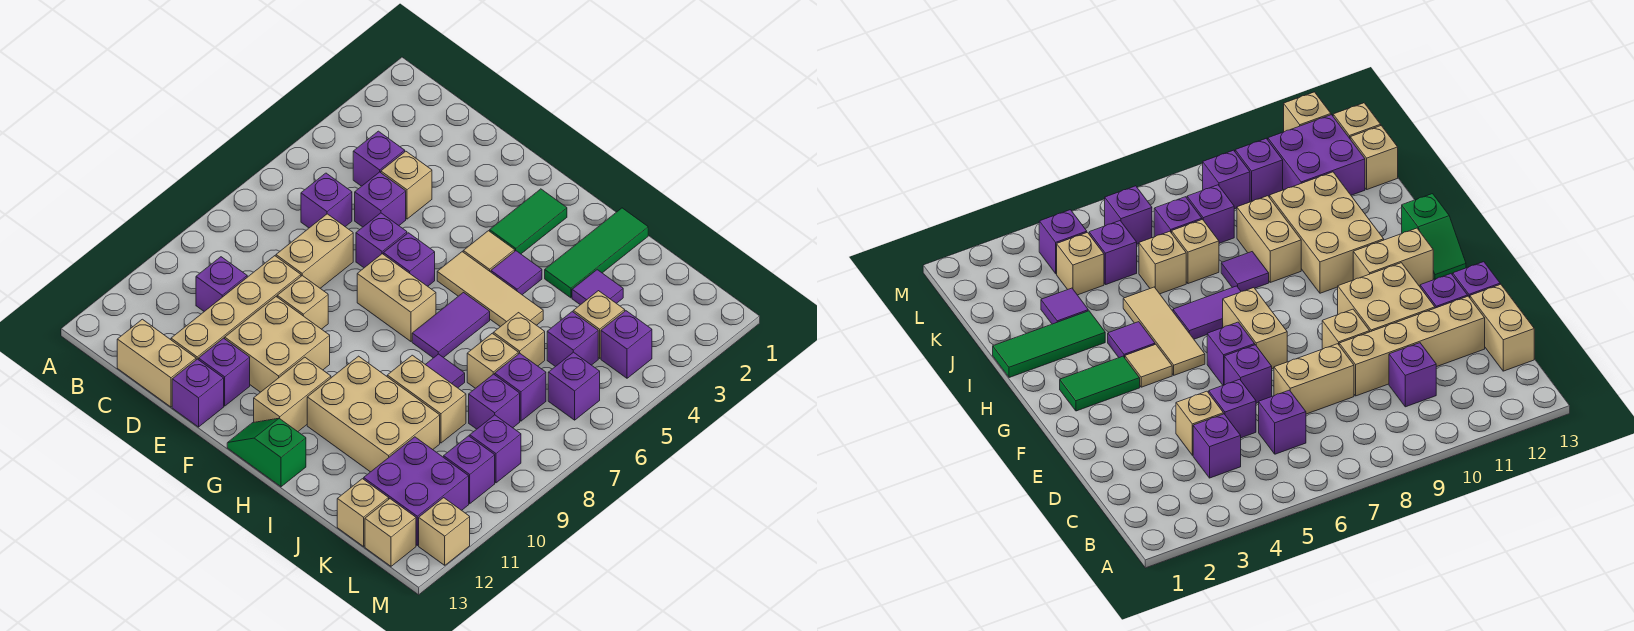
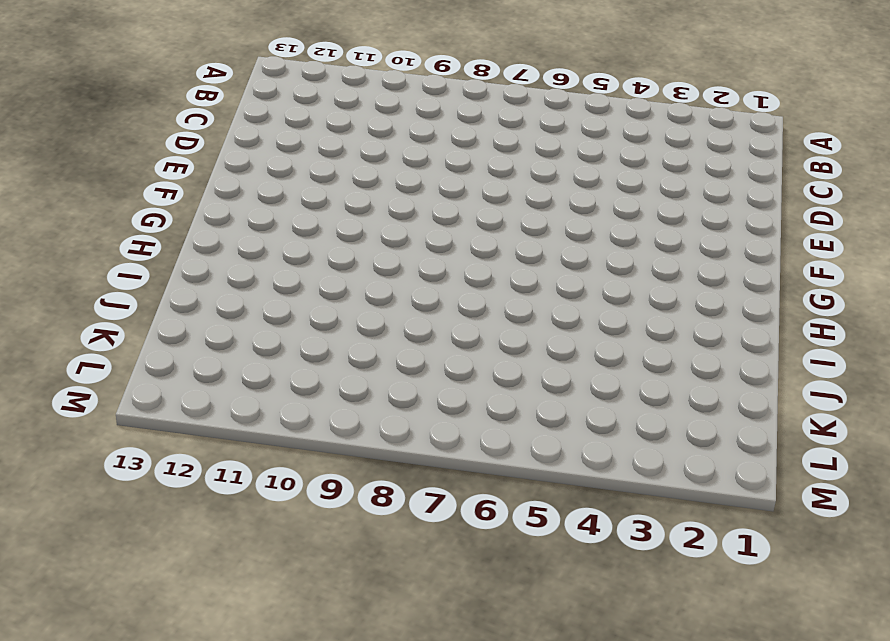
none -> purple 1x1 brick [353,131,405,186]
none -> purple 1x1 brick [301,173,352,228]
none -> purple 1x1 brick [196,257,247,311]
none -> tan 1x2 brick [117,319,196,407]

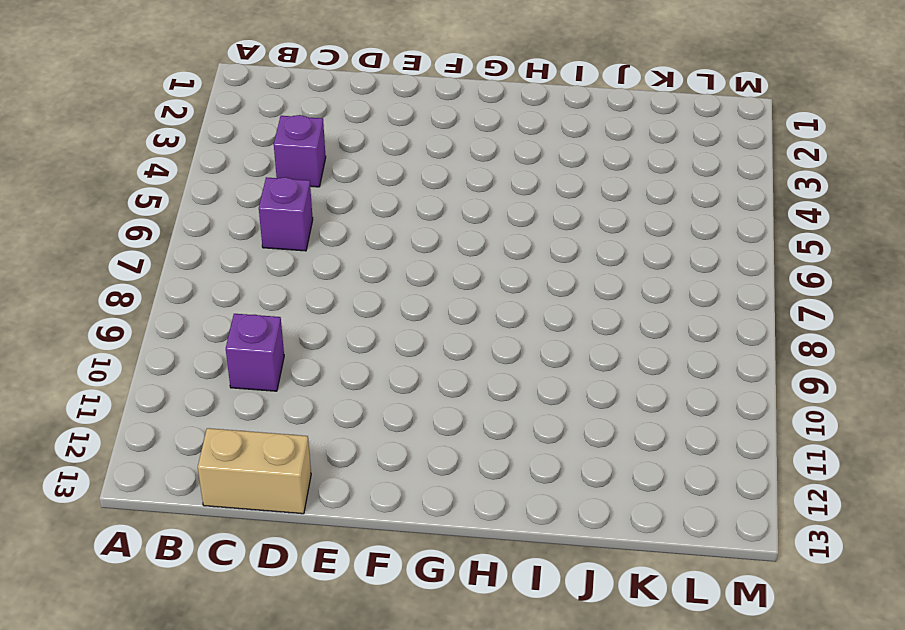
none -> tan 1x1 brick [381,151,432,219]
none -> purple 1x1 brick [355,172,406,227]
none -> tan 1x2 brick [276,214,353,288]
none -> tan 1x4 brick [171,256,301,360]

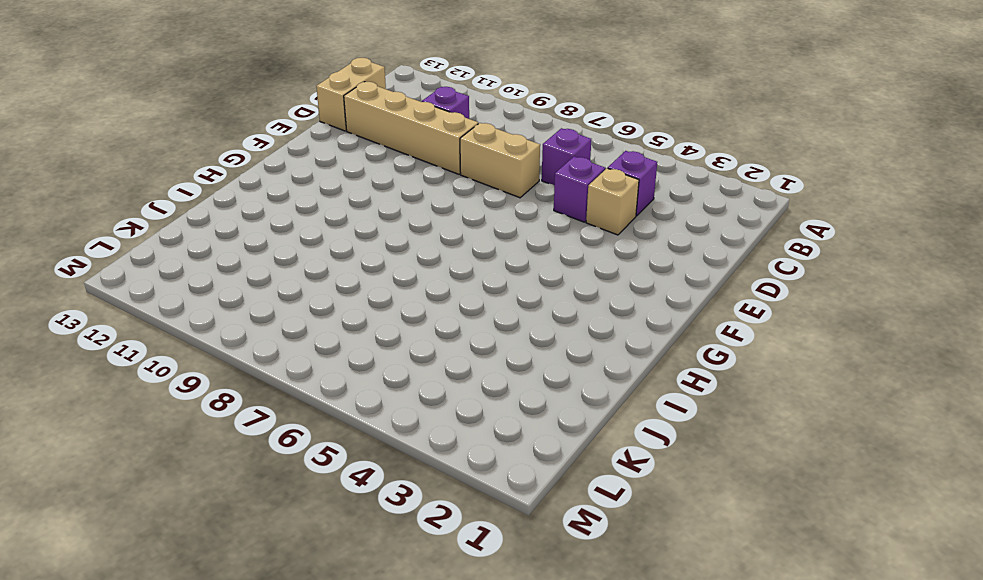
none -> purple 1x1 brick [356,213,407,268]
none -> tan 1x1 brick [277,276,328,329]
none -> tan 2x2 brick [225,297,330,392]
none -> purple 1x1 brick [199,338,250,406]

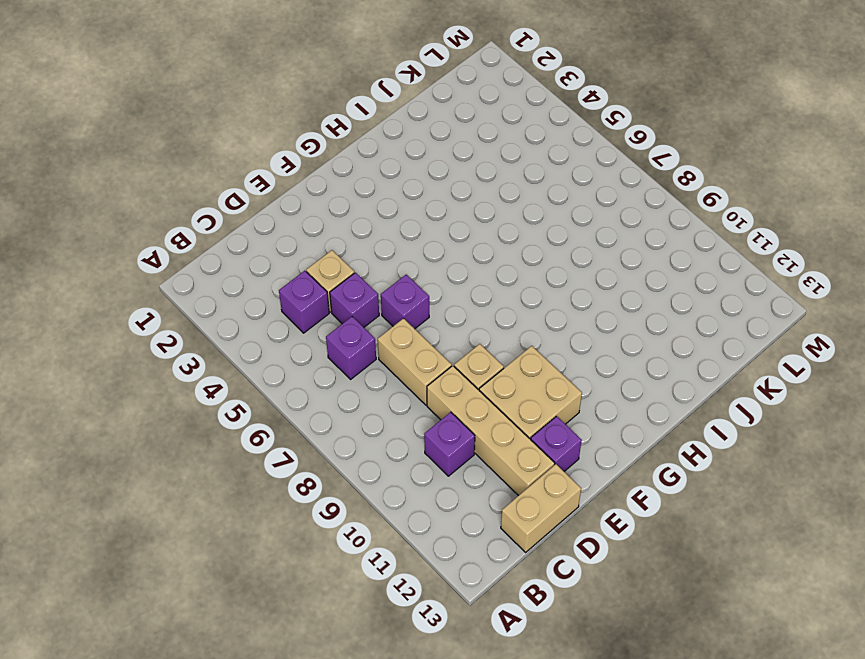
none -> purple 1x1 brick [172,359,224,427]
none -> purple 1x1 brick [383,233,435,286]
none -> tan 1x2 brick [357,254,436,341]
none -> green 1x2 tile [490,189,567,254]

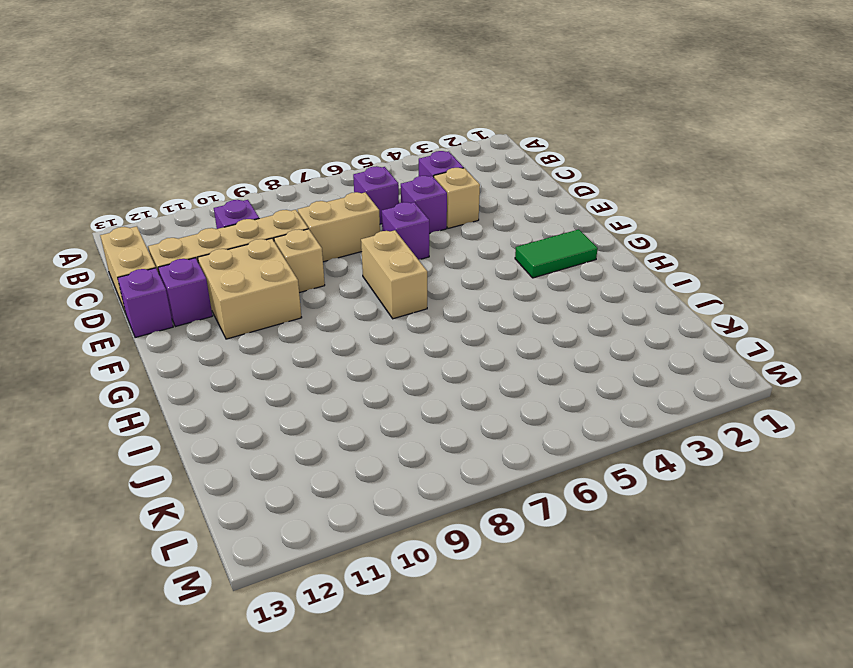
none -> purple 1x1 brick [383,233,435,286]
none -> tan 1x1 tile [463,231,515,272]
none -> tan 1x3 tile [437,252,543,327]
none -> tan 1x2 brick [254,357,331,432]

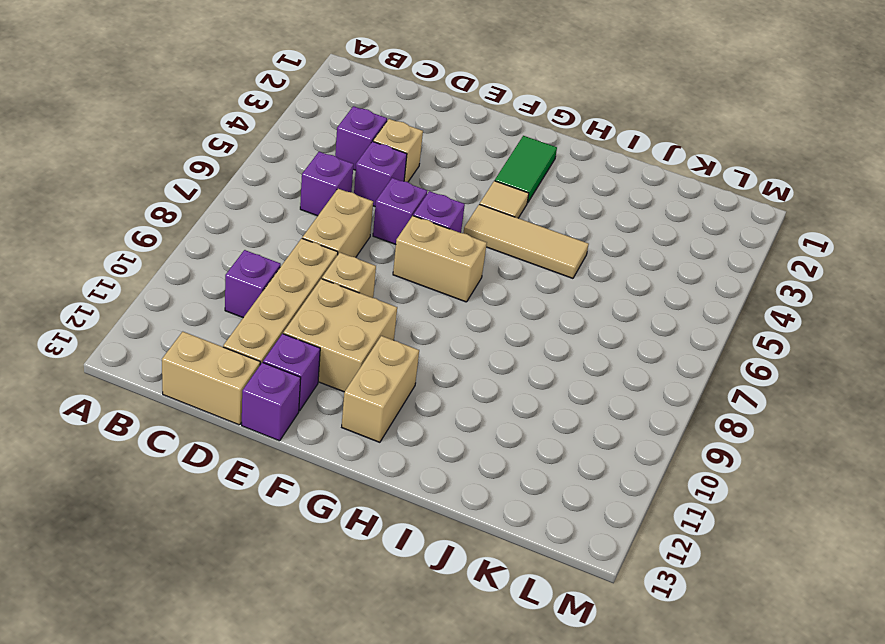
none -> green 1x2 slope [227,418,306,487]
none -> purple 1x1 tile [491,251,542,295]
none -> purple 1x2 tile [412,293,490,358]
none -> tan 2x3 brick [307,356,440,472]

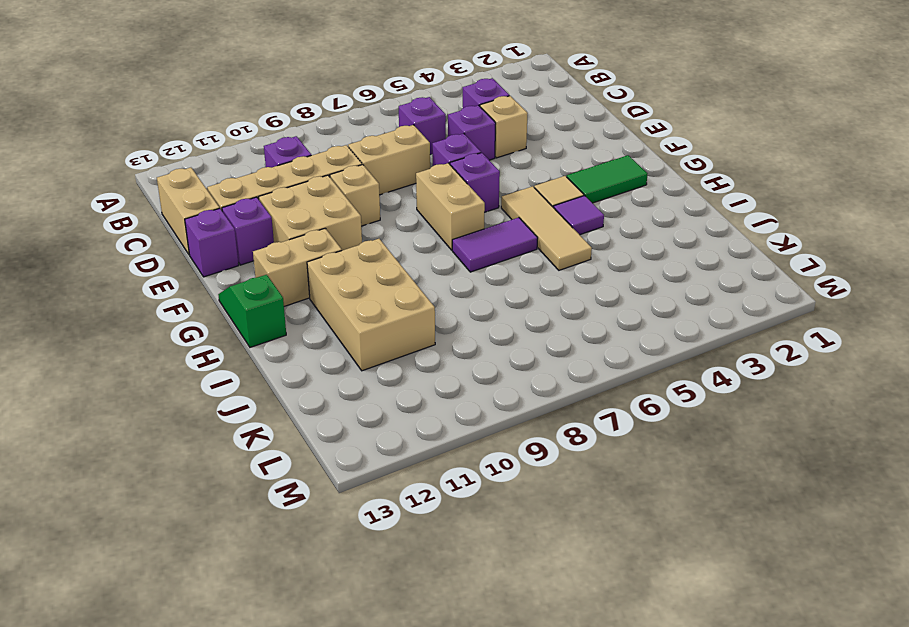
none -> green 1x3 tile [545,208,648,298]
none -> purple 1x1 tile [425,354,465,388]
none -> tan 1x2 brick [387,355,466,443]
none -> purple 1x1 tile [572,270,623,305]

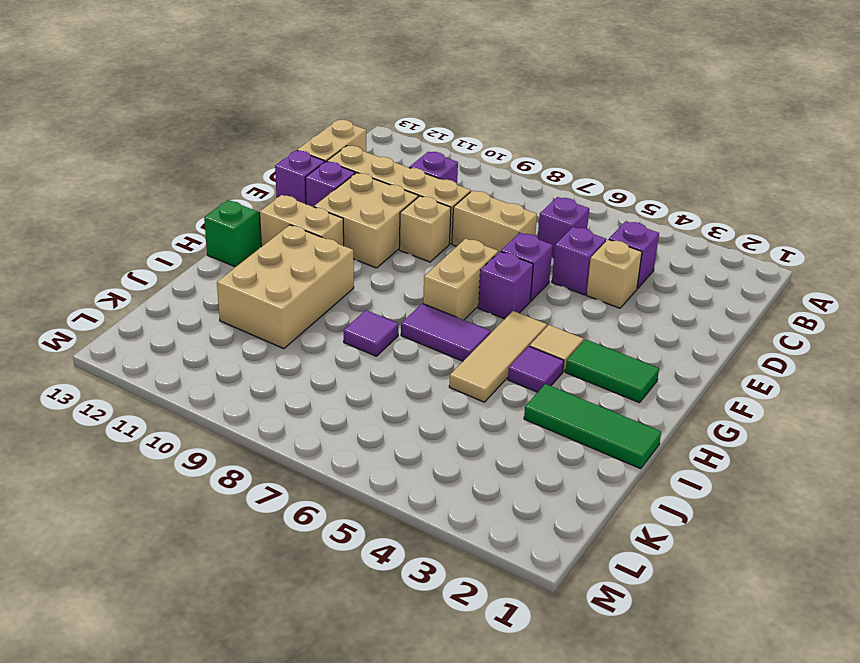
none -> tan 1x2 brick [387,355,466,443]
none -> purple 1x1 tile [572,270,623,305]
none -> tan 1x1 brick [493,313,545,366]
none -> tan 1x1 brick [467,333,518,388]

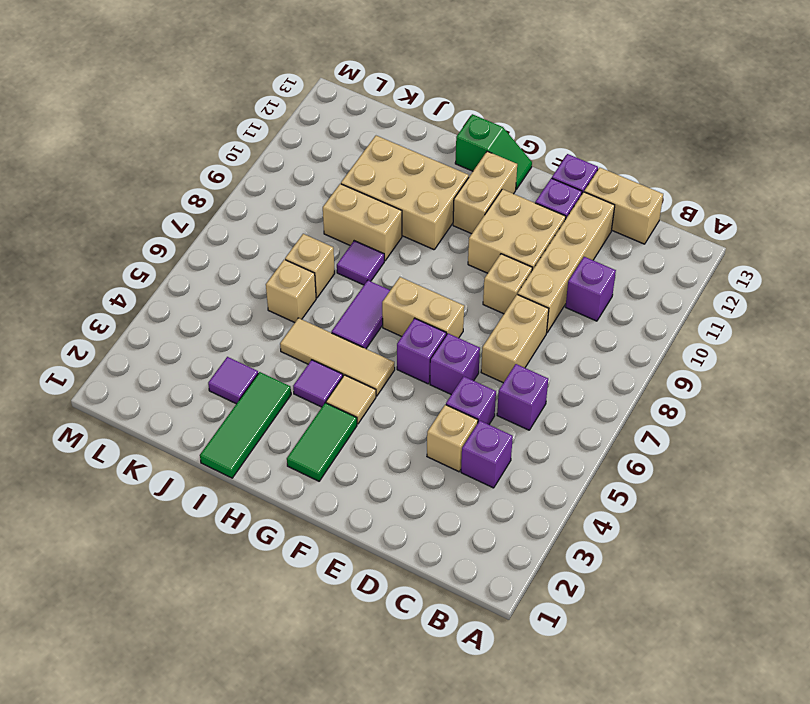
none -> tan 1x1 brick [573,291,625,358]
none -> purple 1x1 brick [547,312,598,367]
none -> purple 1x1 brick [495,353,546,421]
none -> purple 1x1 brick [469,374,520,429]

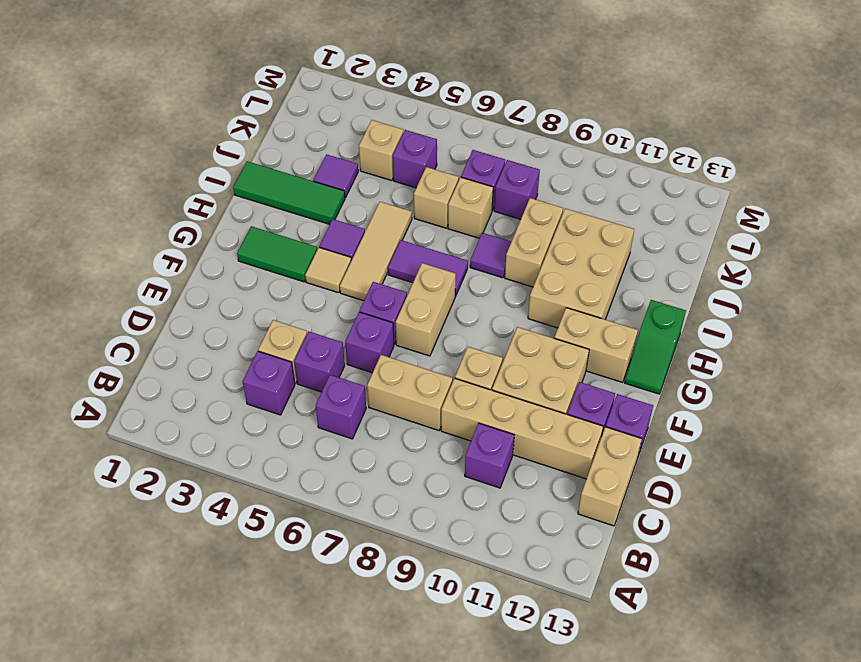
none -> purple 2x2 brick [364,437,469,545]
none -> tan 1x1 brick [337,479,389,546]
none -> purple 1x1 brick [601,311,652,378]
none -> purple 1x1 brick [548,352,600,420]

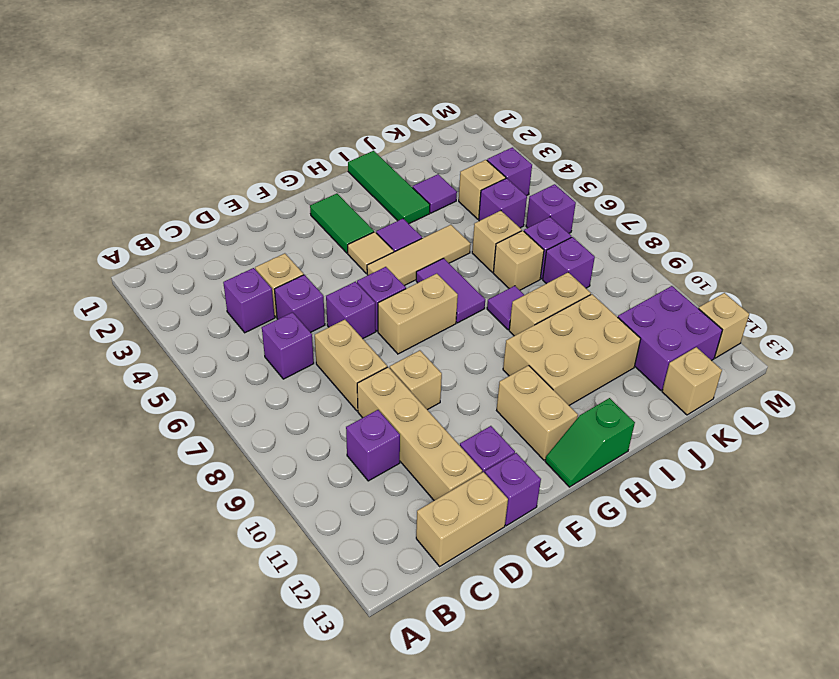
none -> tan 2x2 brick [225,297,330,392]
none -> purple 1x1 brick [470,415,521,483]
none -> purple 1x1 brick [444,436,495,504]
none -> tan 1x1 brick [365,499,416,566]

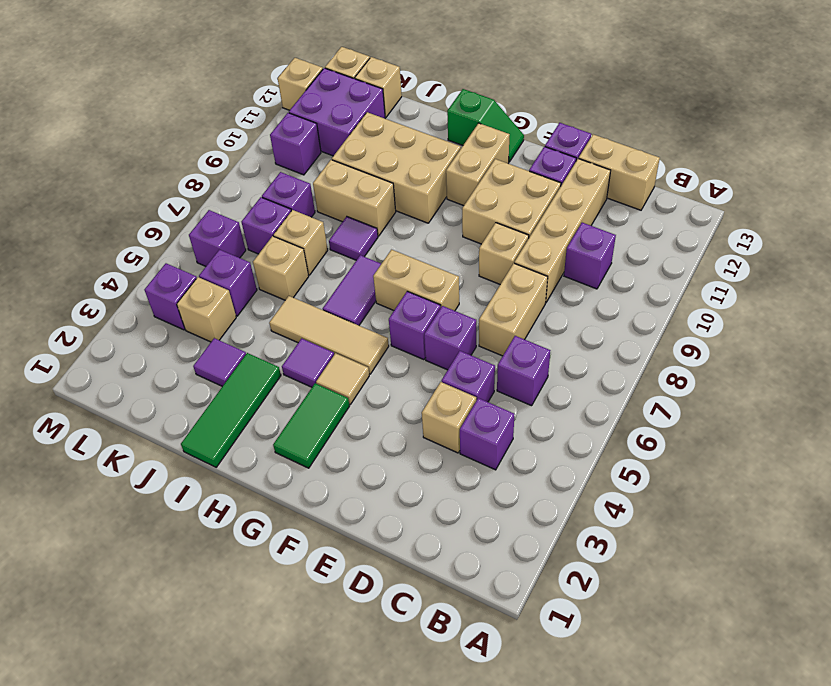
none -> purple 1x1 brick [470,415,521,483]

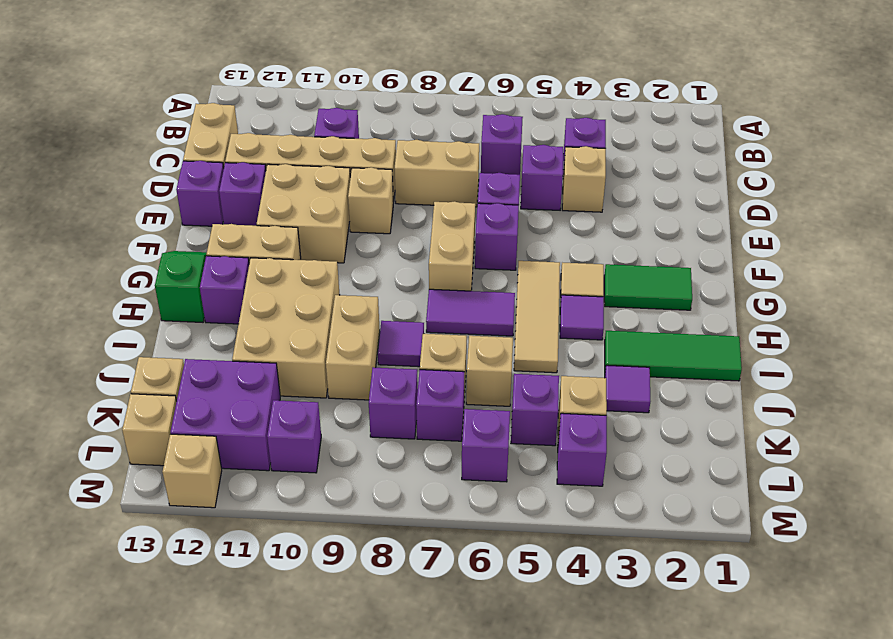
purple 1x1 brick [200,256,249,324] -> purple 1x1 brick moved to [470,415,521,483]

